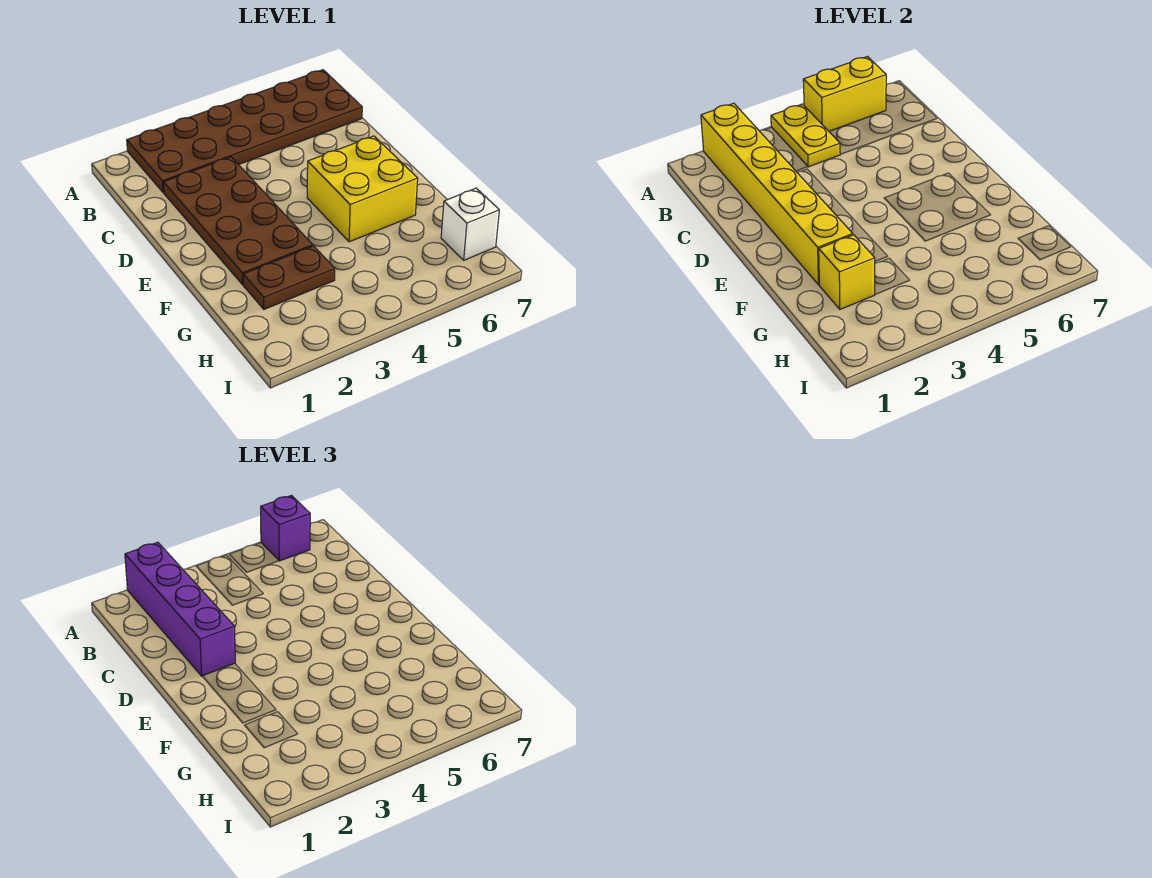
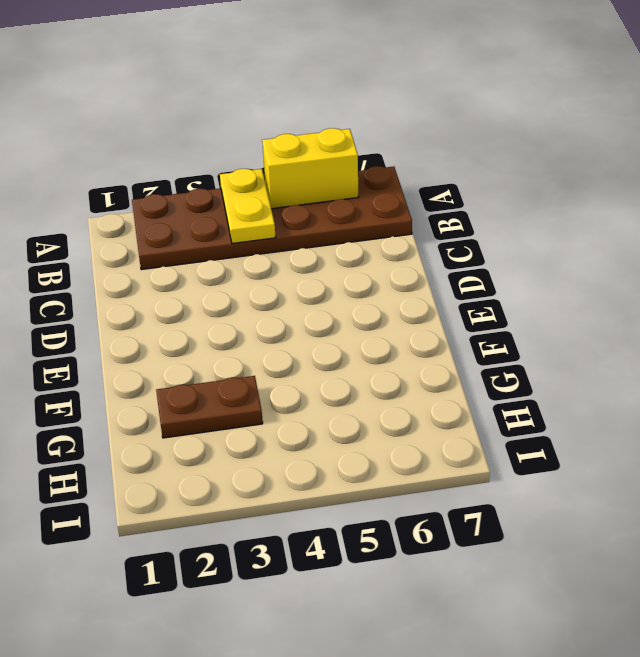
none -> brown 2x4 plate [163,157,313,285]
none -> yellow 2x2 brick [307,136,418,242]

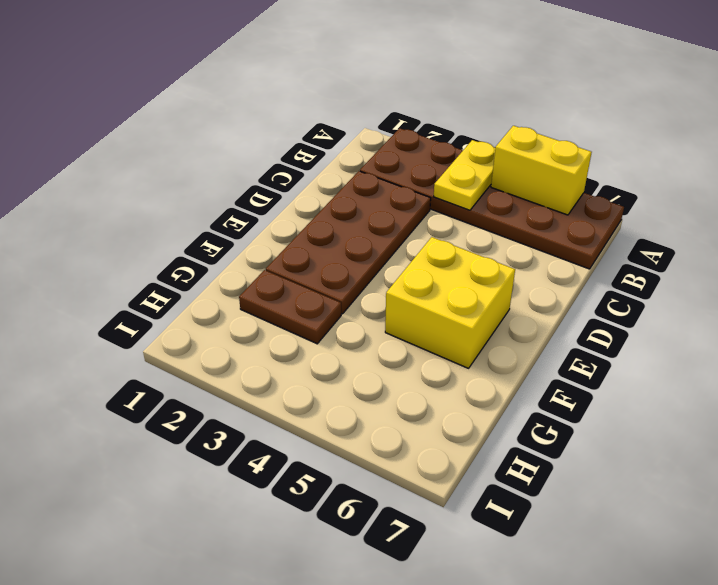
none -> white 1x1 brick [441,188,499,260]
none -> yellow 1x6 brick [701,103,853,285]

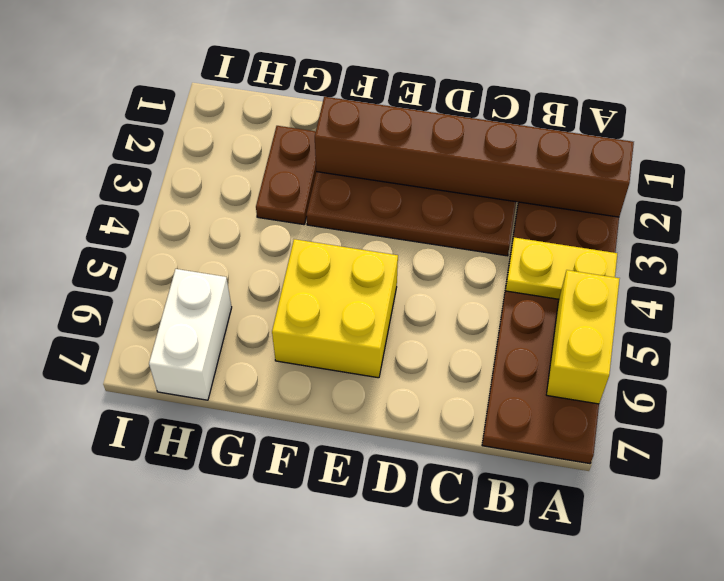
brown 1x6 brick [315,97,634,217] -> yellow 1x6 brick [701,103,853,285]
white 1x2 brick [149,269,232,400] -> white 1x1 brick [441,188,499,260]
none -> yellow 1x1 brick [819,235,875,309]
none -> purple 1x4 brick [125,542,235,676]

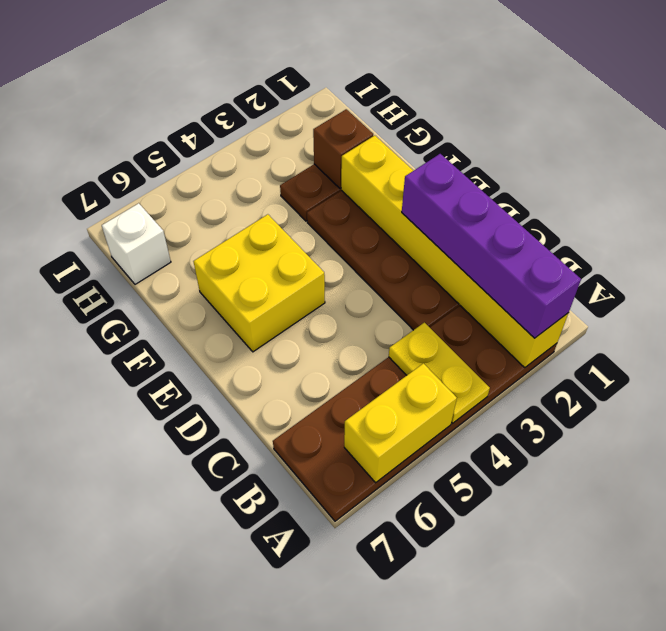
brown 1x1 brick [313,109,373,189] -> yellow 1x1 brick [819,235,875,309]
none -> purple 1x1 brick [261,496,310,561]

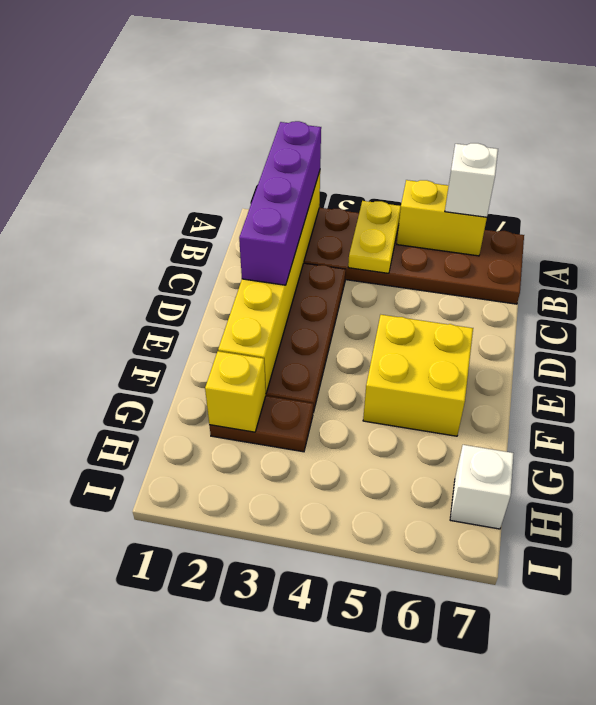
white 1x1 brick [445,143,498,217] -> purple 1x1 brick [261,496,310,561]

